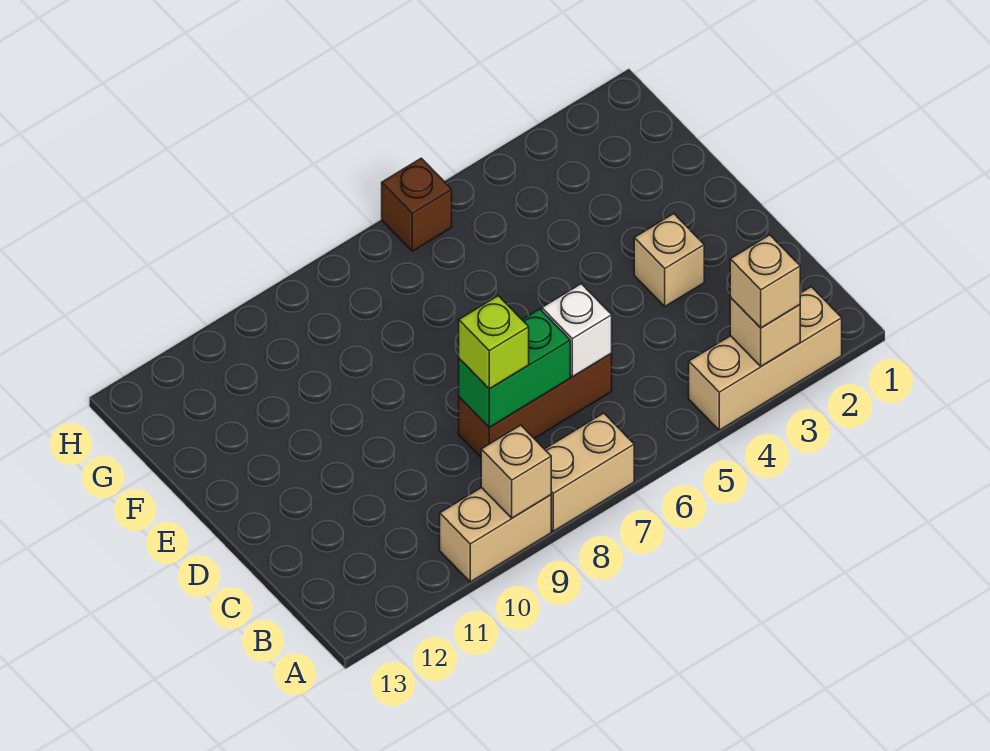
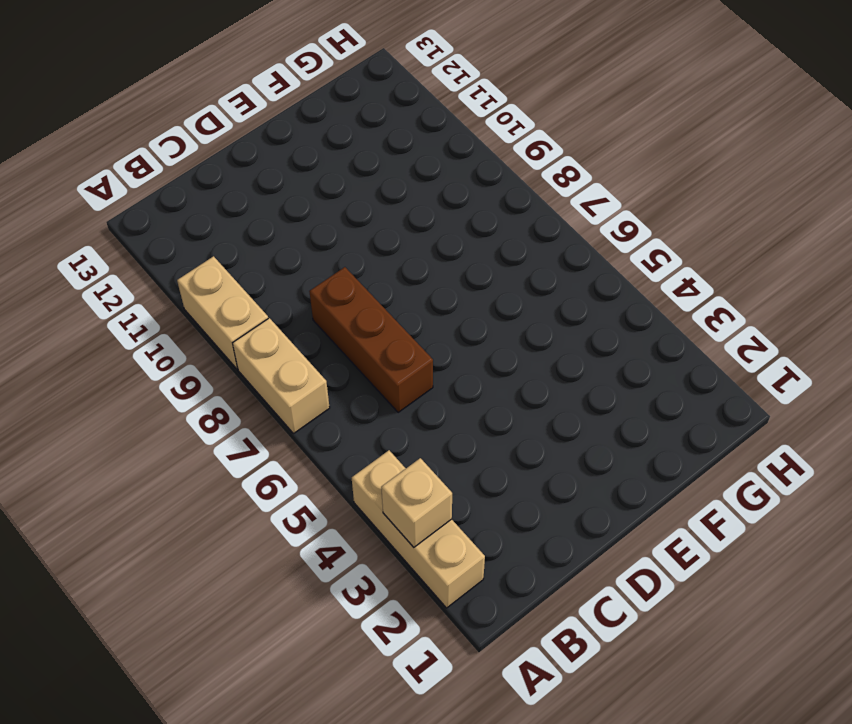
none -> tan 1x1 brick [634,214,704,307]
none -> brown 1x1 brick [382,158,452,251]
none -> tan 1x1 brick [481,425,551,518]

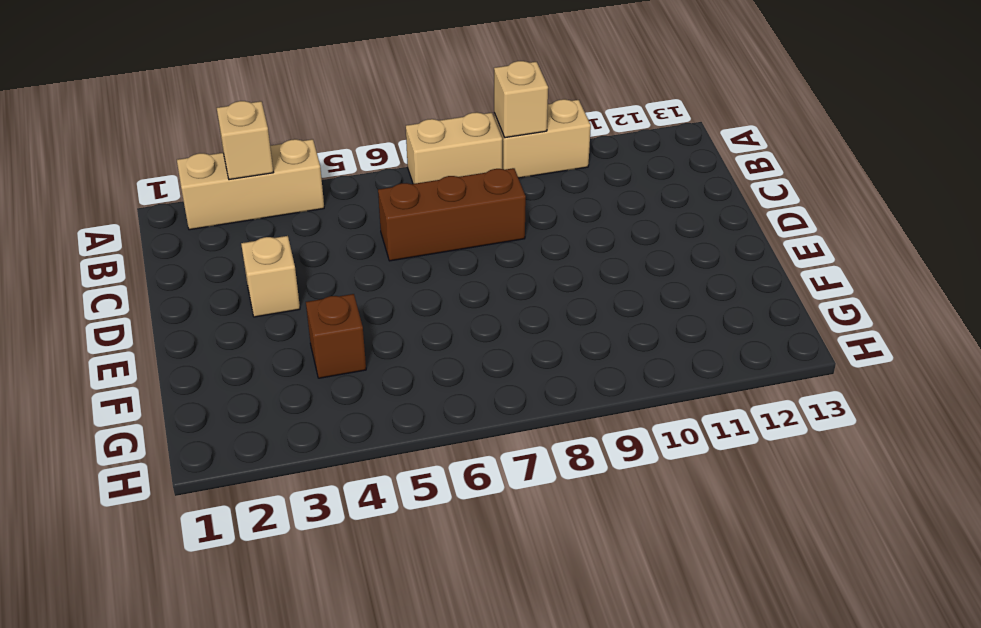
brown 1x1 brick [306,294,366,378] -> brown 1x1 brick moved to [382,158,452,251]
none -> white 1x1 brick [542,284,612,377]
none -> green 1x2 brick [459,309,570,427]
none -> tan 1x1 brick [730,235,800,328]

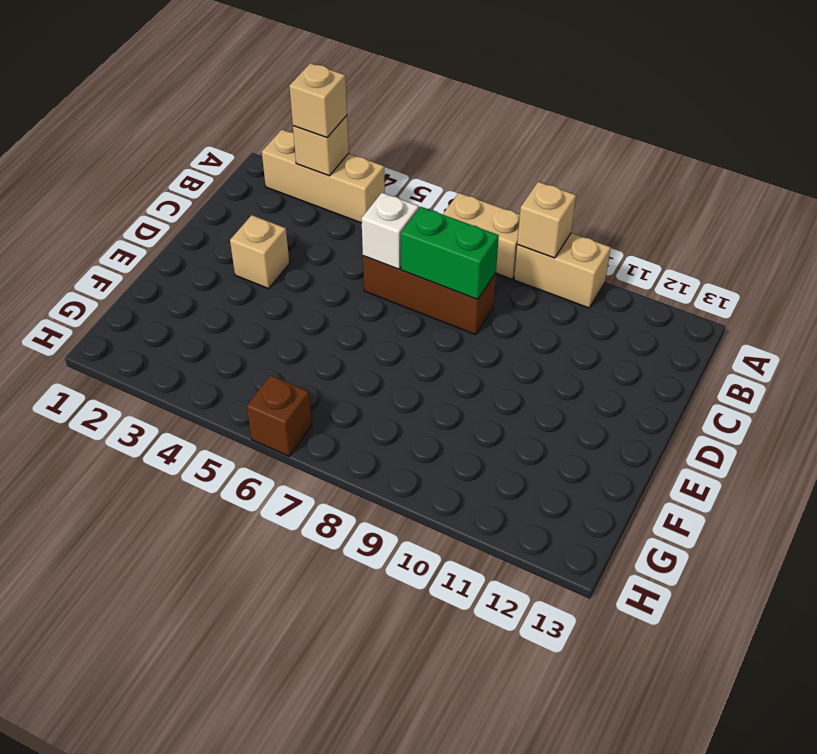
none -> lime 1x1 brick [459,296,529,389]

